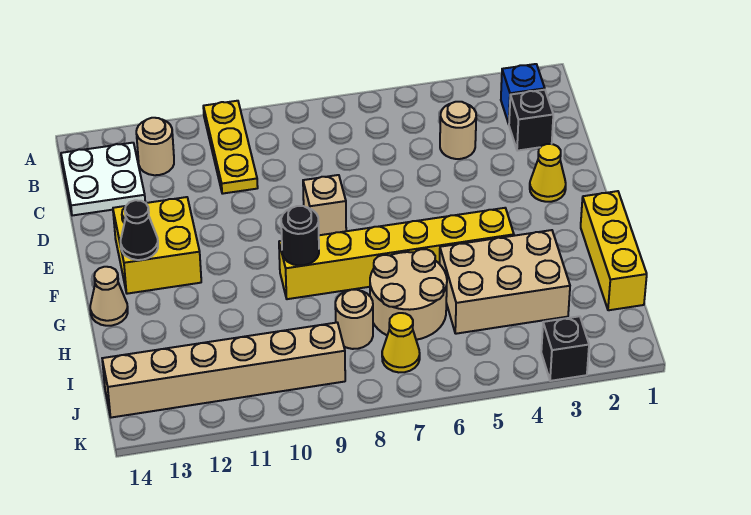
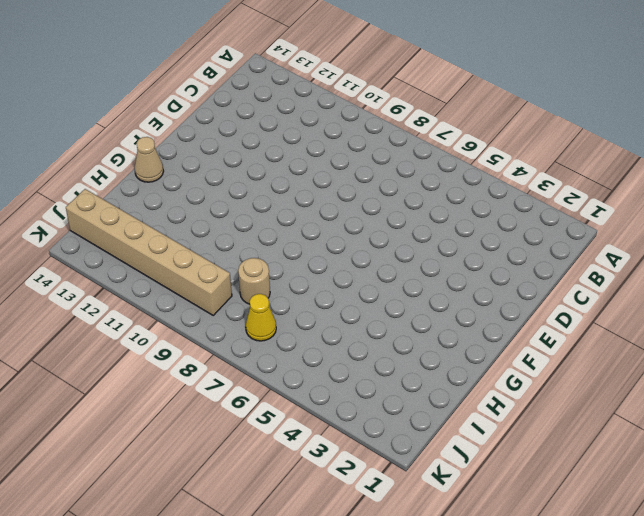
none -> yellow 1x3 plate [203,101,258,194]
none -> blue 1x1 brick [501,64,545,124]
none -> tan 1x1 round brick [136,118,174,175]

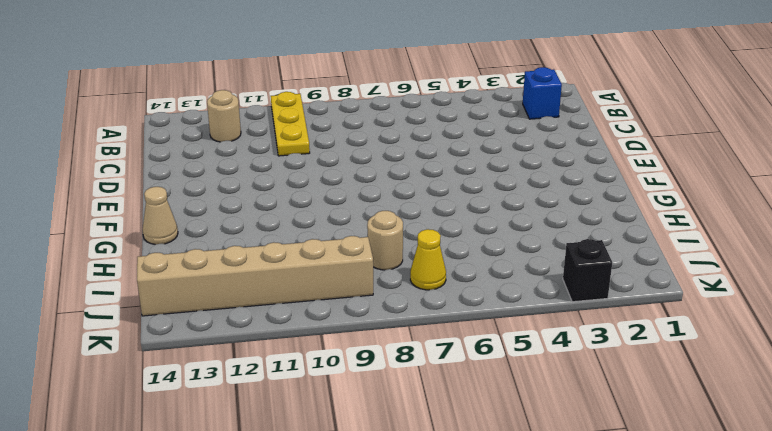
none -> white 2x2 plate [61,143,145,216]
none -> black 1x1 brick [509,90,553,151]
none -> tan 1x1 round brick [440,102,476,159]

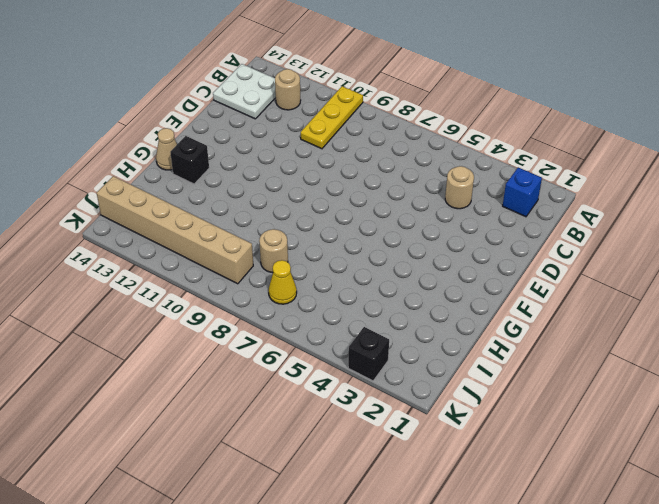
black 1x1 brick [170,136,209,184] -> black 1x1 brick moved to [509,90,553,151]
none -> yellow 1x1 cone [530,144,566,202]
none -> tan 1x1 brick [303,175,346,235]
none -> yellow 2x2 brick [113,197,201,294]

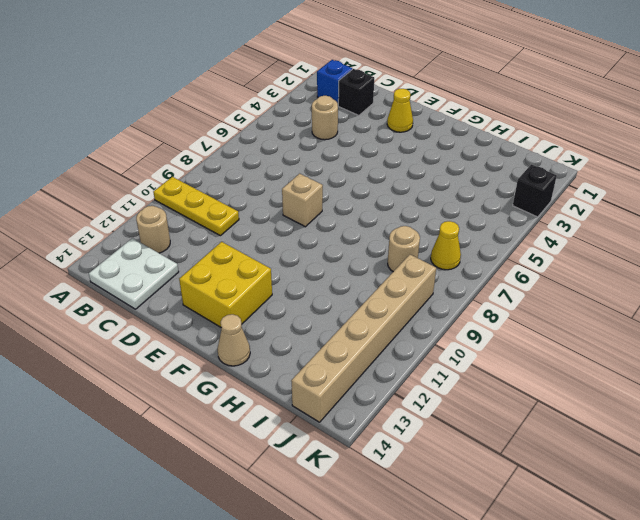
none -> yellow 1x3 brick [581,191,647,310]
none -> yellow 1x6 brick [279,208,514,299]
none -> tan 2x3 brick [440,230,570,334]

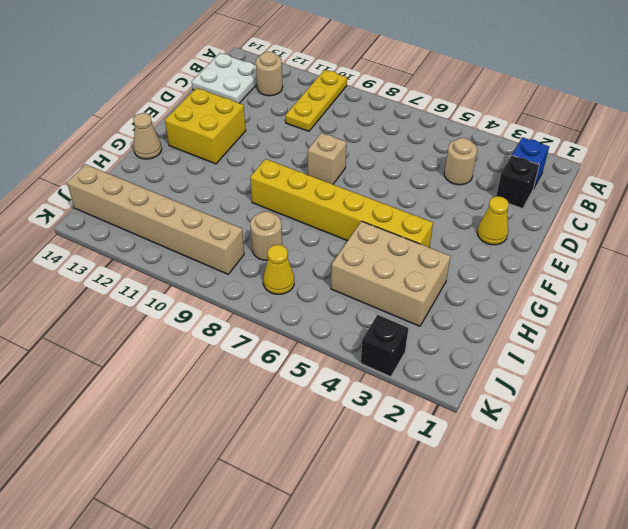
none -> yellow 1x3 brick [581,191,647,310]
none -> tan 2x2 round brick [370,249,447,340]
none -> black 1x1 cone [121,200,158,260]

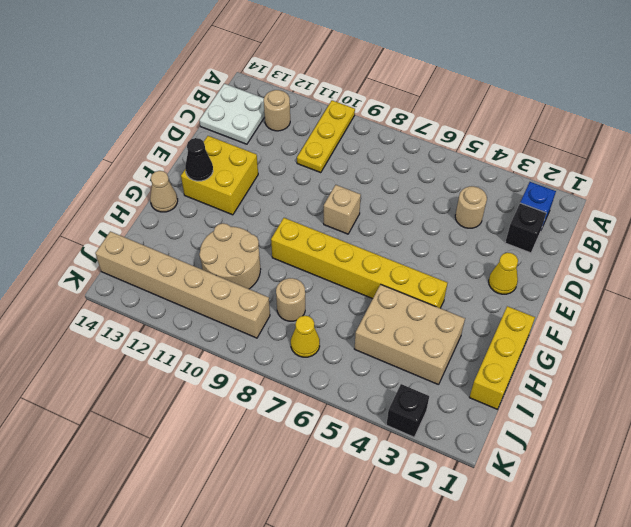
tan 2x2 round brick [199,223,261,289] -> tan 2x2 round brick moved to [370,249,447,340]
none -> black 1x1 round brick [281,206,319,265]

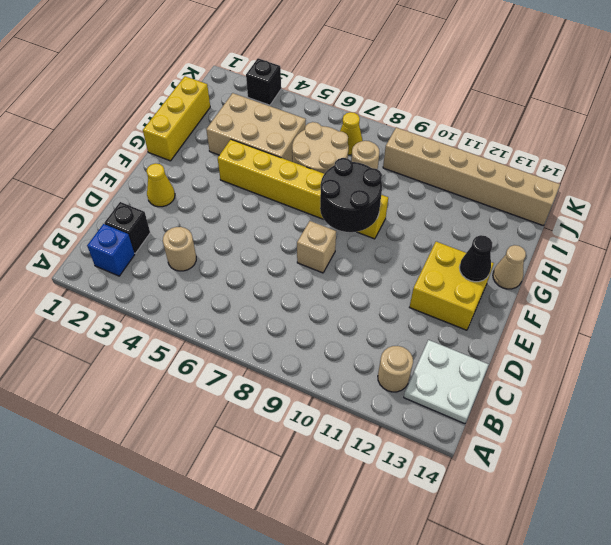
black 2x2 round brick [320,158,382,232] -> black 1x1 round brick [281,206,319,265]
none -> yellow 1x3 plate [203,101,258,194]

